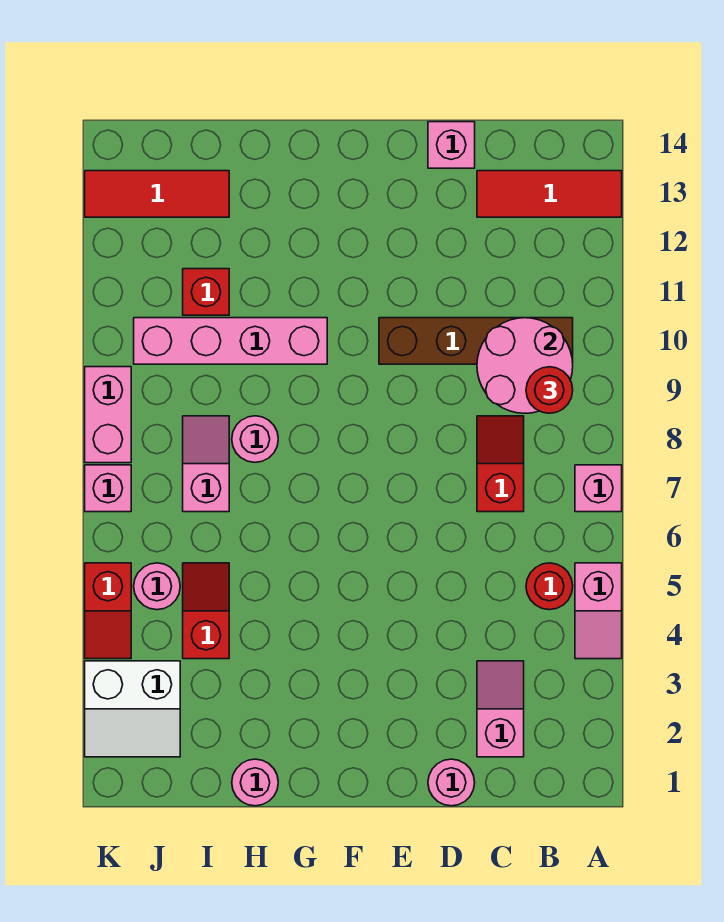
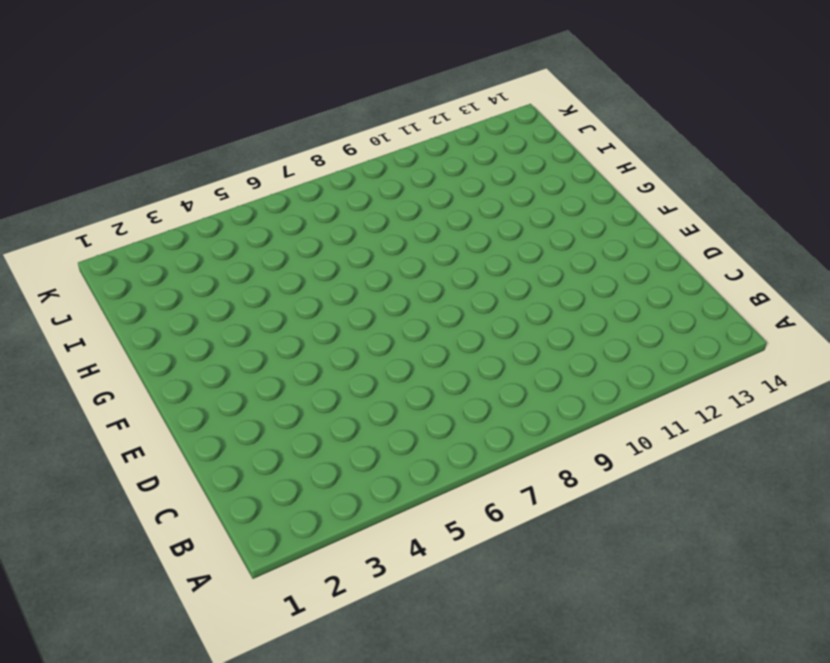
none -> pink 1x2 slope [575,563,622,659]
none -> pink 1x1 brick [575,465,622,512]
none -> red 1x3 tile [477,171,622,217]

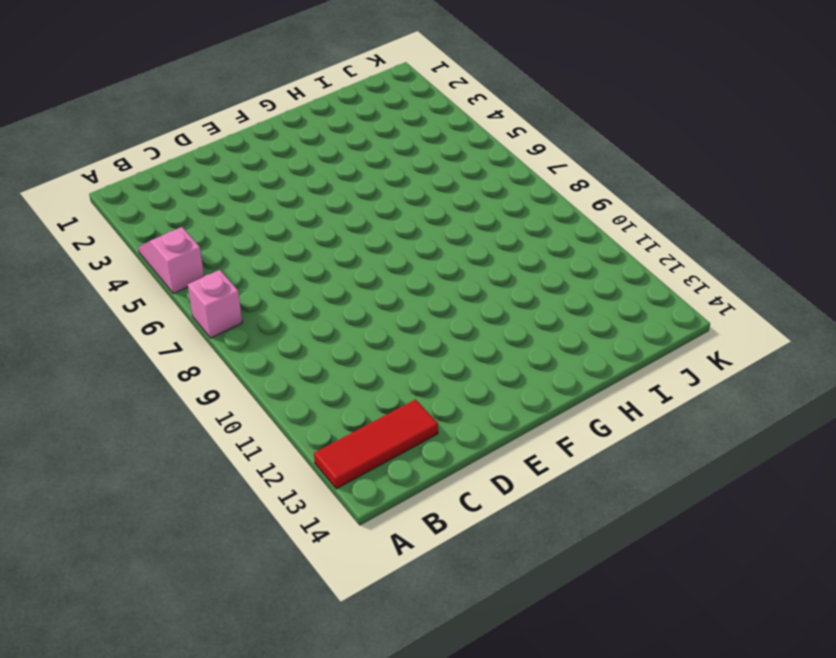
none -> red 1x1 round brick [526,563,573,610]
none -> brown 1x4 brick [379,318,573,364]
none -> pink 1x2 slope [477,661,524,757]

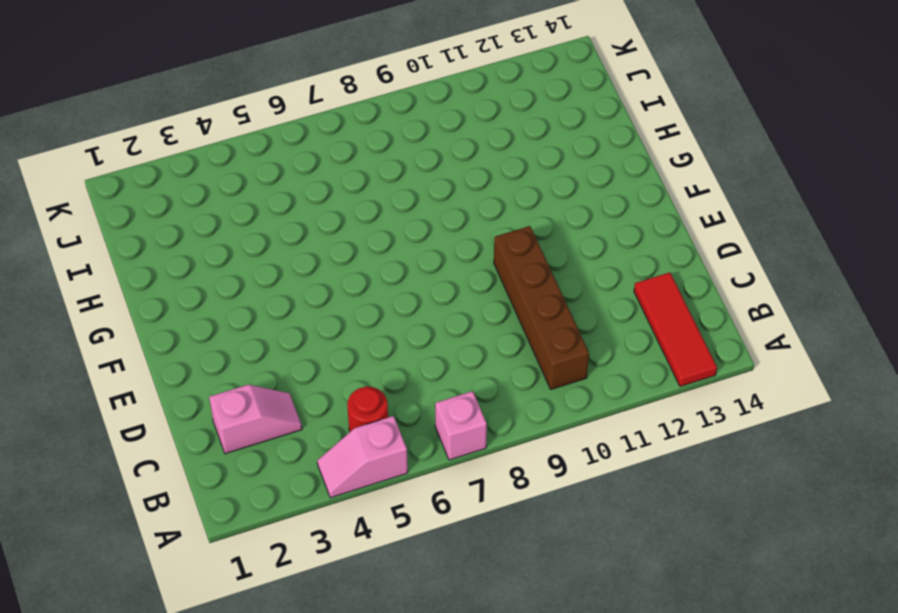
none -> red 1x2 slope [477,416,524,512]
none -> pink 1x1 round brick [428,759,475,806]
none -> pink 1x1 brick [428,122,475,168]

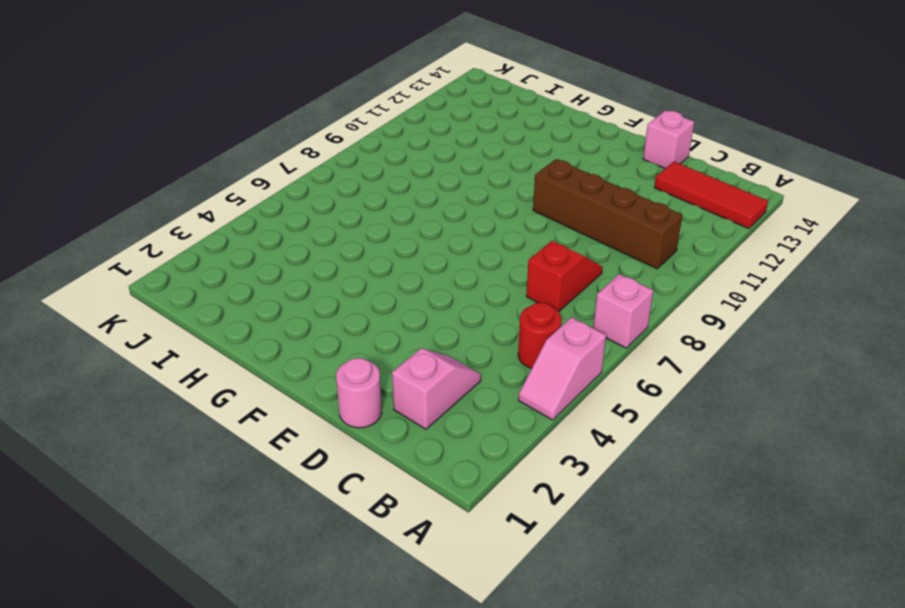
none -> pink 1x4 brick [134,318,327,364]
none -> pink 1x1 round brick [232,759,278,806]
none -> pink 1x1 round brick [232,416,278,462]

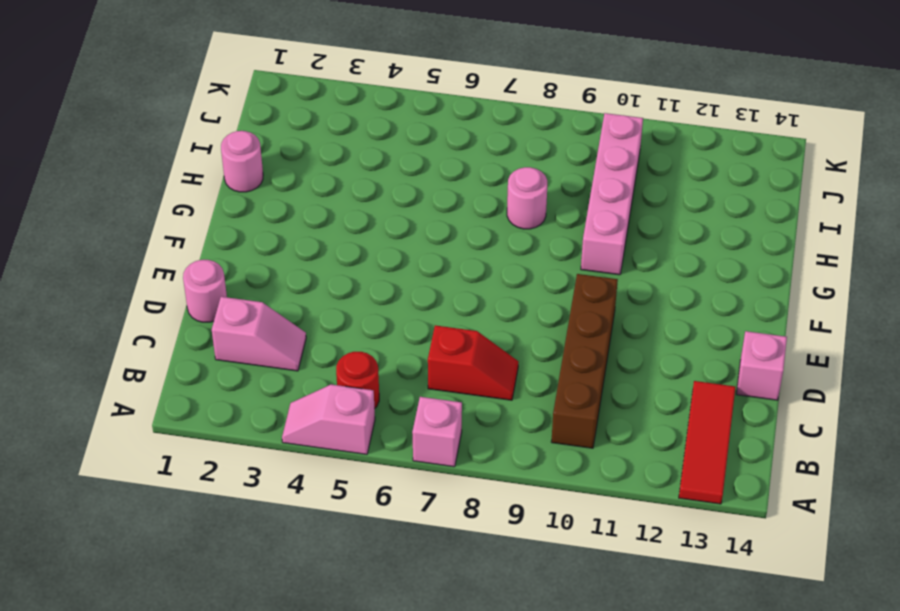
none -> red 1x2 slope [183,563,229,659]
none -> pink 1x2 slope [183,416,229,512]
none -> red 1x1 brick [183,269,229,315]

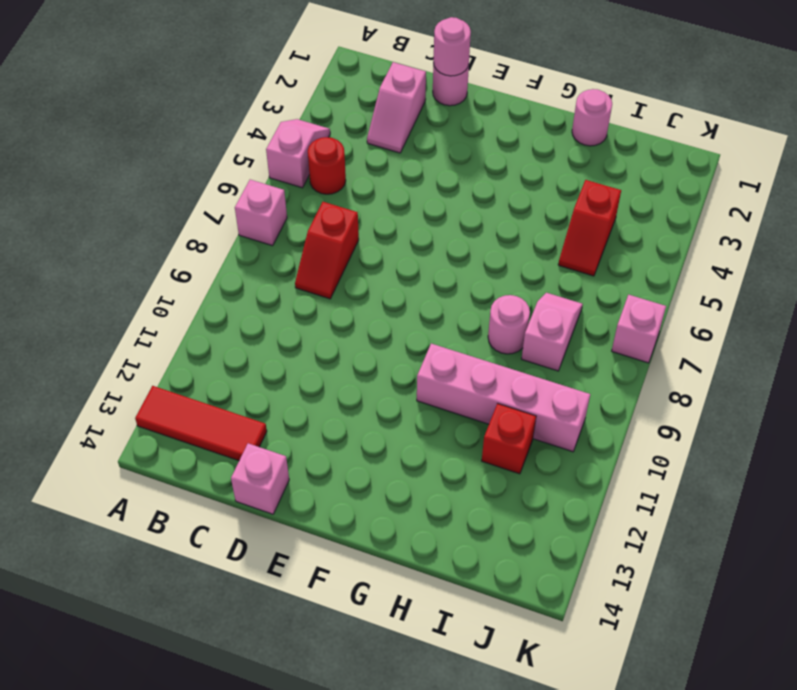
pink 1x1 round brick [433,17,471,76] -> pink 1x1 round brick moved to [134,563,180,610]
pink 1x2 slope [522,293,583,371] -> pink 1x2 slope turned to [183,416,229,512]
none -> brown 1x4 brick [379,318,573,364]
none -> red 1x3 tile [85,171,229,217]
none -> white 2x2 slope [85,661,180,757]

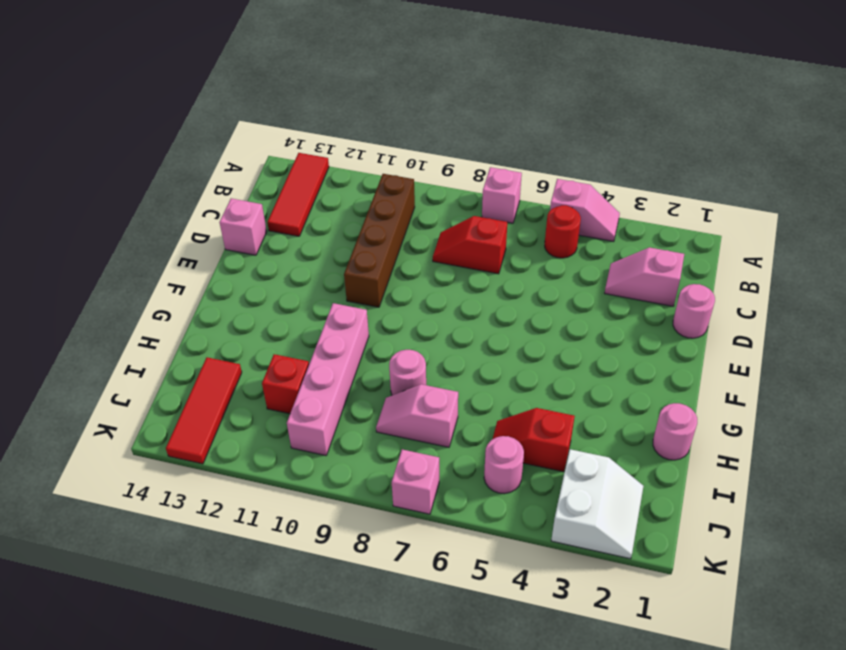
none -> red 1x2 slope [85,563,131,659]
none -> pink 1x2 brick [85,367,131,463]
none -> pink 2x2 round brick [477,318,573,413]

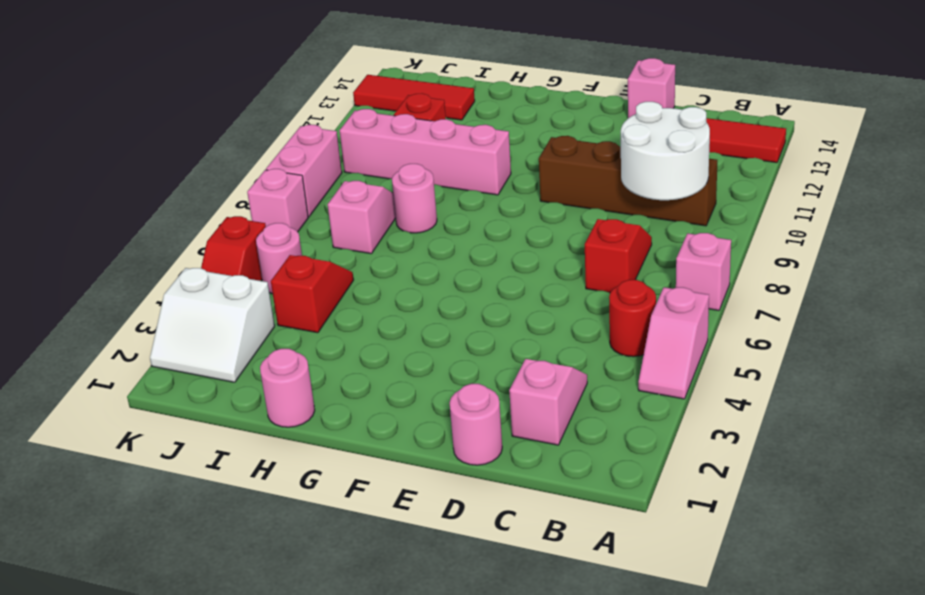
white 2x2 round brick [621,102,710,200] -> pink 2x2 round brick [477,318,573,413]
none -> red 1x1 round brick [526,367,573,413]

